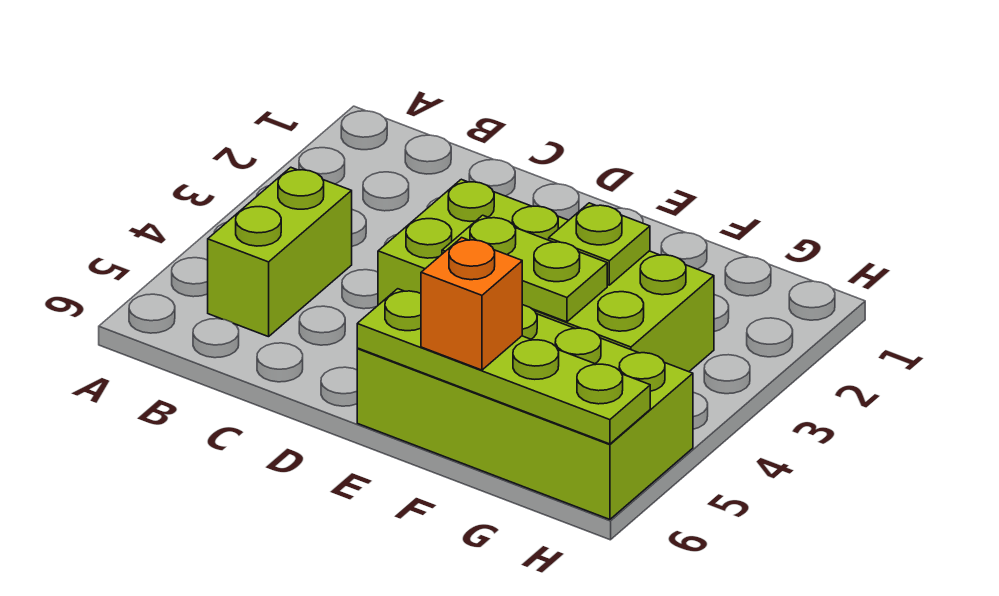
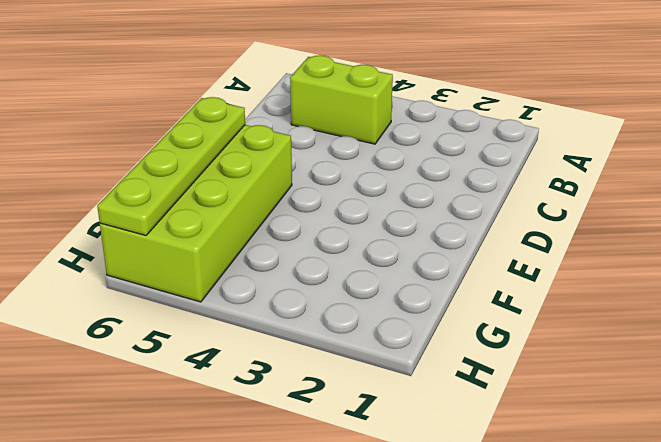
none -> lime 2x4 brick [378,179,714,372]
none -> lime 1x2 plate [442,215,607,322]

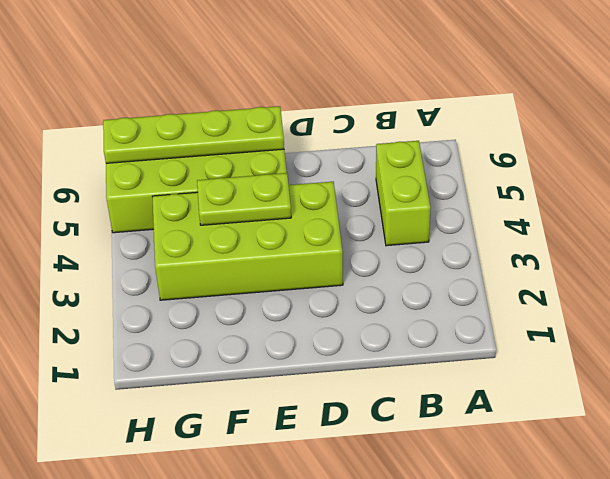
none -> lime 1x1 plate [549,203,650,285]
none -> orange 1x1 brick [421,238,522,370]

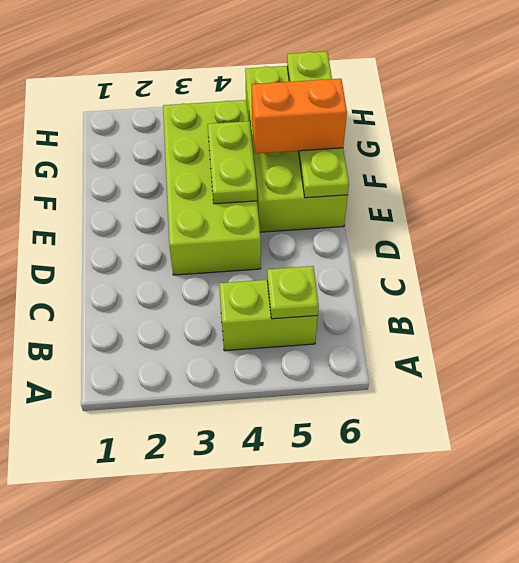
lime 1x1 plate [267,266,319,319] -> lime 1x1 plate moved to [549,203,650,285]
orange 1x2 brick [252,79,347,153] -> orange 1x1 brick [421,238,522,370]

